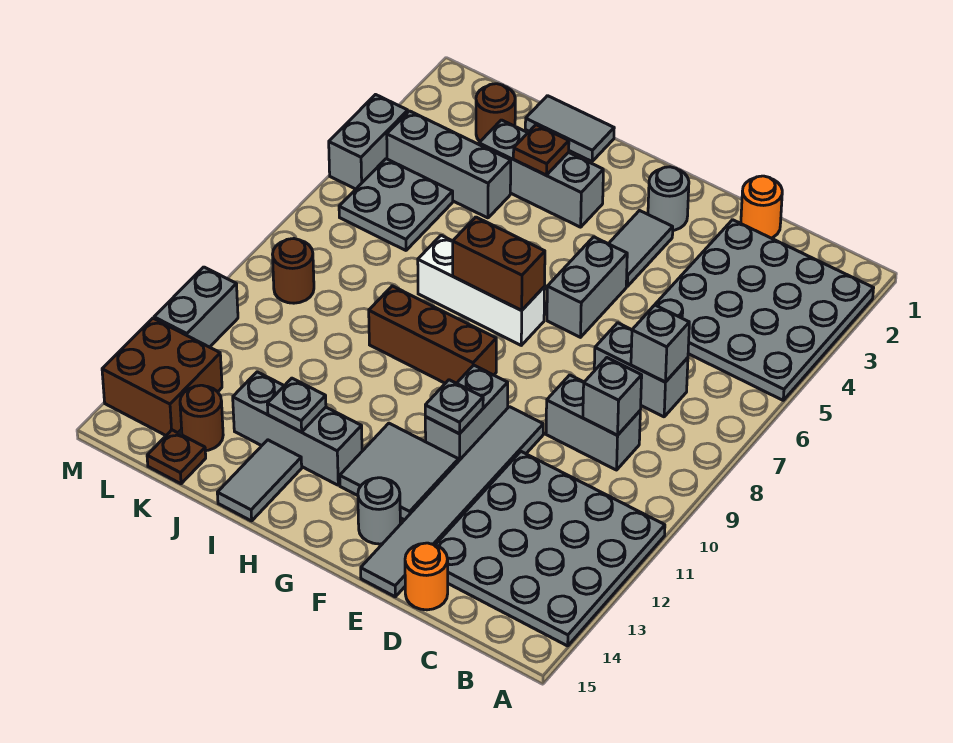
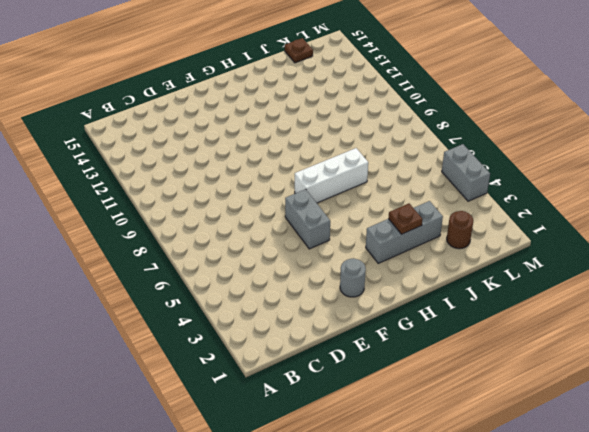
none -> grey 4x4 plate [649,220,874,400]
none -> grey 4x4 plate [436,452,665,646]
none -> grey 1x2 brick [594,323,688,417]
none -> grey 1x2 brick [546,375,640,470]

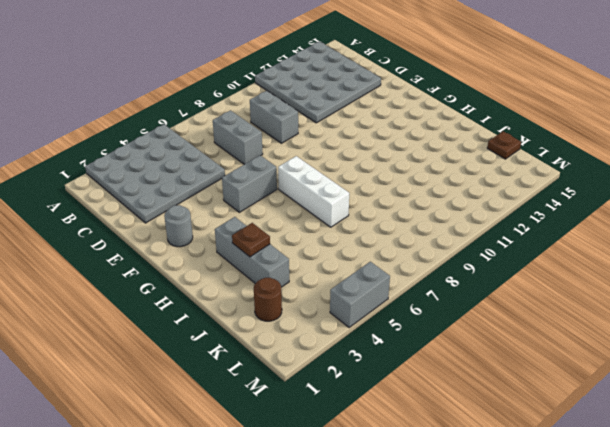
none -> orange 1x1 round brick [741,176,782,238]
none -> orange 1x1 round brick [405,543,448,610]
none -> grey 1x6 tile [361,407,543,597]
none -> grey 1x2 tile [609,211,673,286]

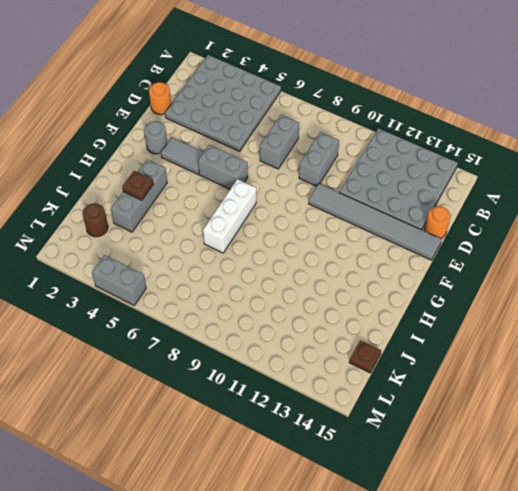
none -> grey 1x2 brick [425,365,508,461]
none -> grey 2x2 tile [340,423,458,520]
none -> grey 1x1 round brick [358,478,400,544]
none -> brown 1x3 brick [369,286,496,383]

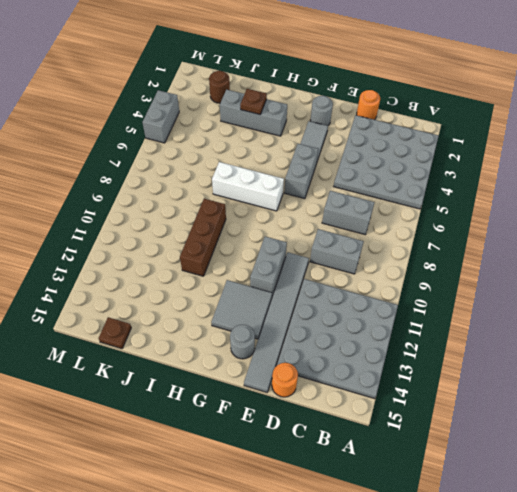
brown 1x3 brick [180,198,226,276] -> brown 1x3 brick turned to [369,286,496,383]
none -> grey 1x3 brick [233,372,362,485]
none -> grey 1x2 tile [525,96,614,161]
none -> grey 1x2 tile [217,440,302,521]
none -> grey 1x3 brick [387,111,511,218]

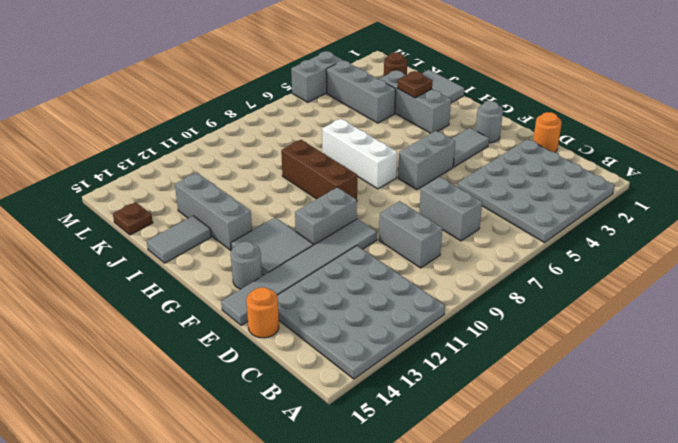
none -> grey 2x2 plate [339,159,453,250]
none -> brown 1x1 round brick [180,385,223,451]
none -> brown 1x1 round brick [273,239,314,303]
none -> brown 2x2 brick [102,318,222,435]

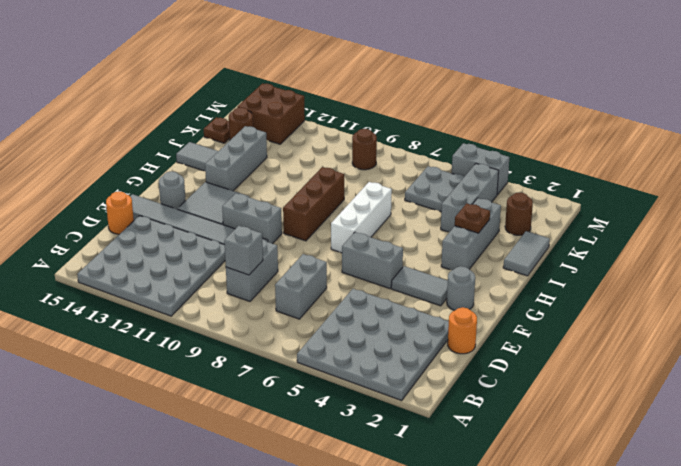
none -> grey 1x2 brick [154,267,238,347]
none -> grey 1x1 brick [631,305,689,382]
none -> grey 1x1 plate [425,380,483,434]
none -> brown 1x2 brick [453,217,545,310]

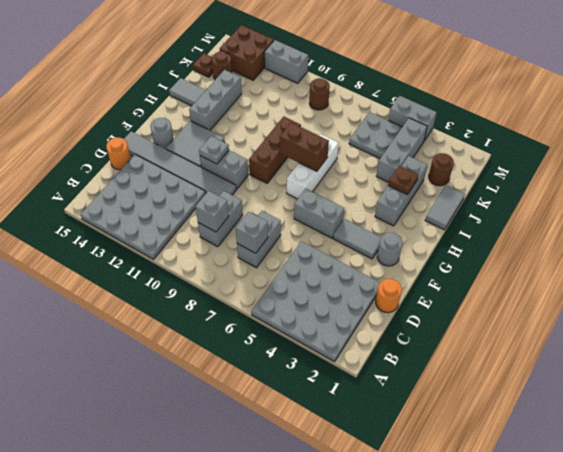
brown 1x2 brick [280,123,329,171] -> brown 1x2 brick turned to [453,217,545,310]
none -> grey 1x1 plate [267,378,326,432]

